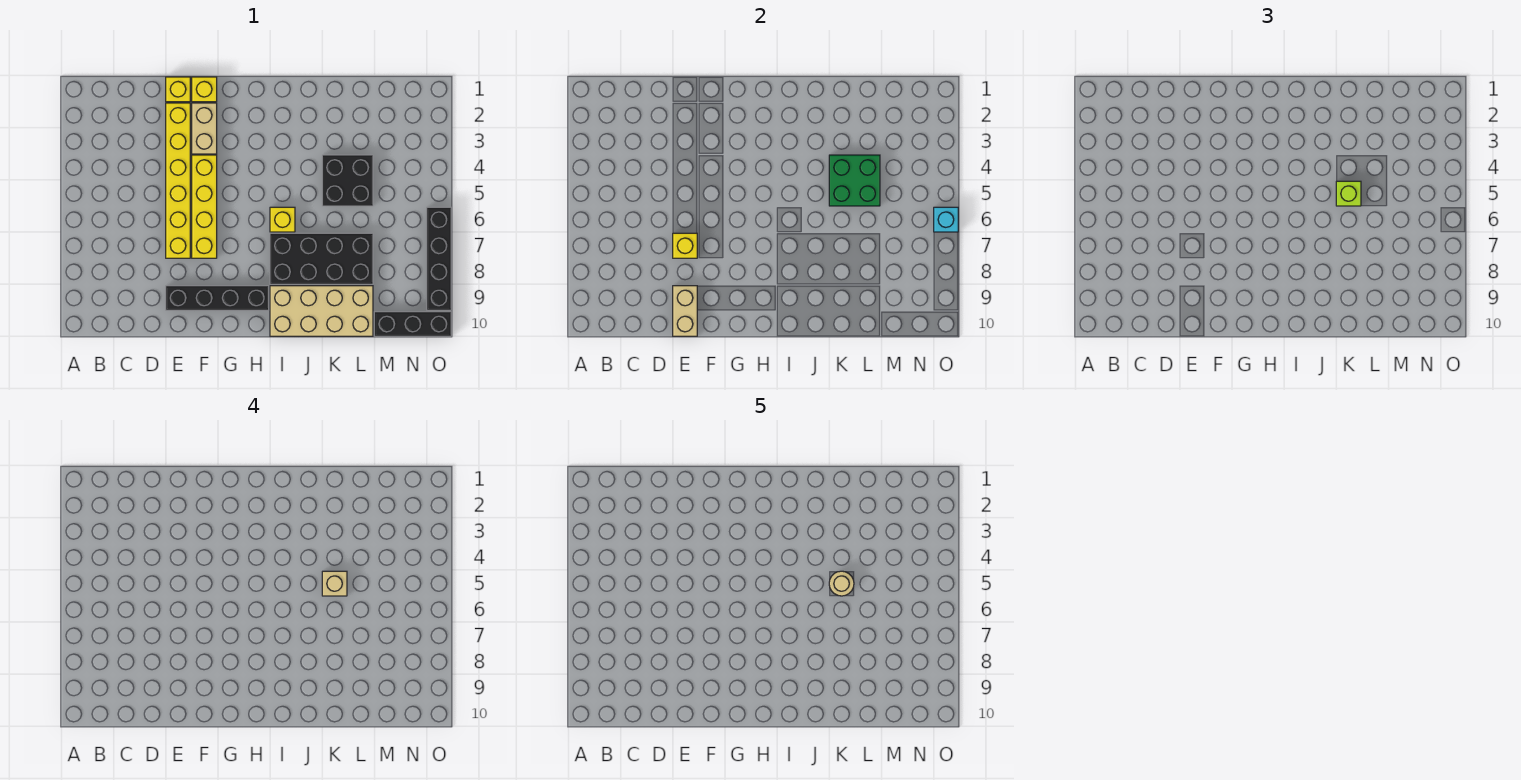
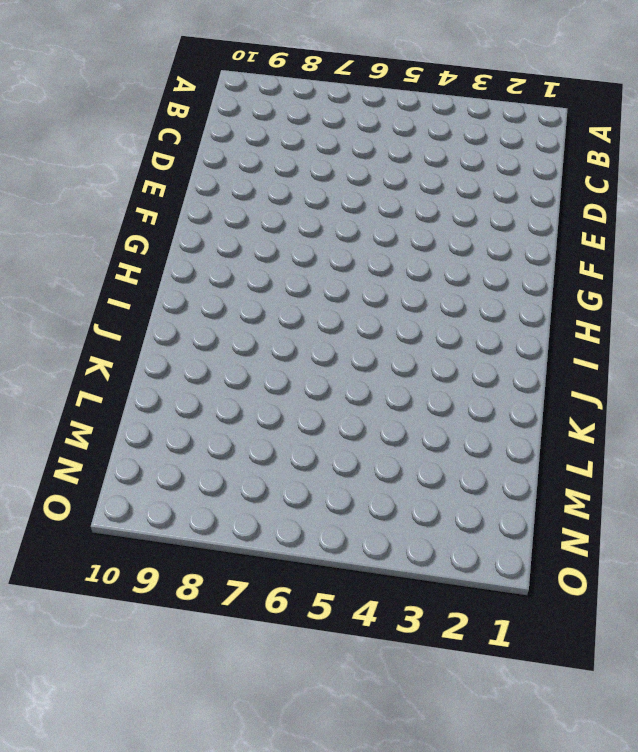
none -> yellow 1x1 brick [166,77,190,102]
none -> yellow 1x6 brick [166,103,190,258]
none -> black 1x4 brick [166,286,269,310]

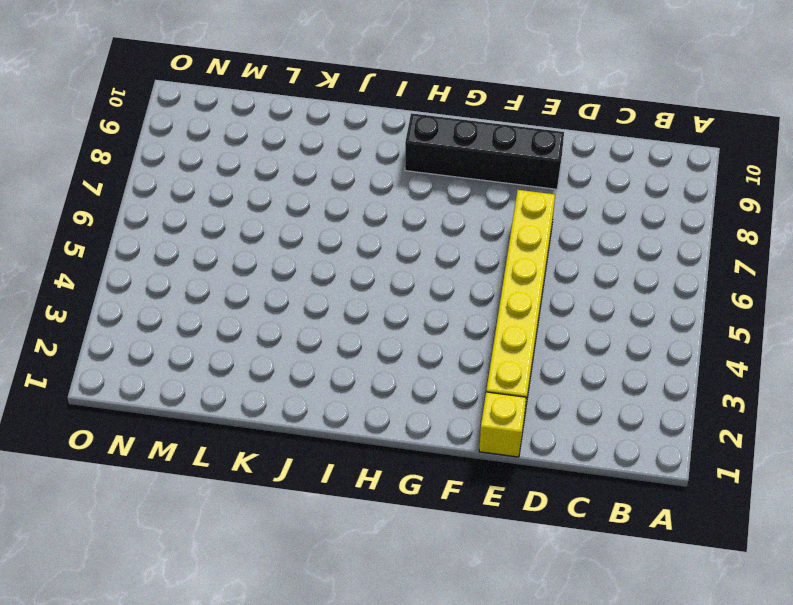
none -> yellow 1x1 brick [192,77,217,102]
none -> tan 1x2 brick [192,103,217,154]
none -> yellow 1x4 brick [192,155,217,258]

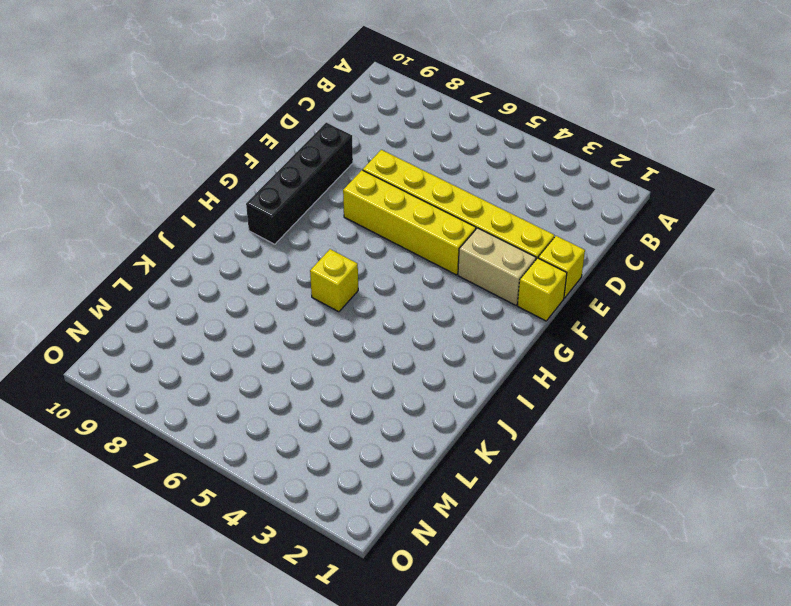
none -> black 2x4 brick [270,233,373,284]
none -> tan 2x4 brick [270,286,373,336]
none -> black 2x2 brick [322,155,373,206]

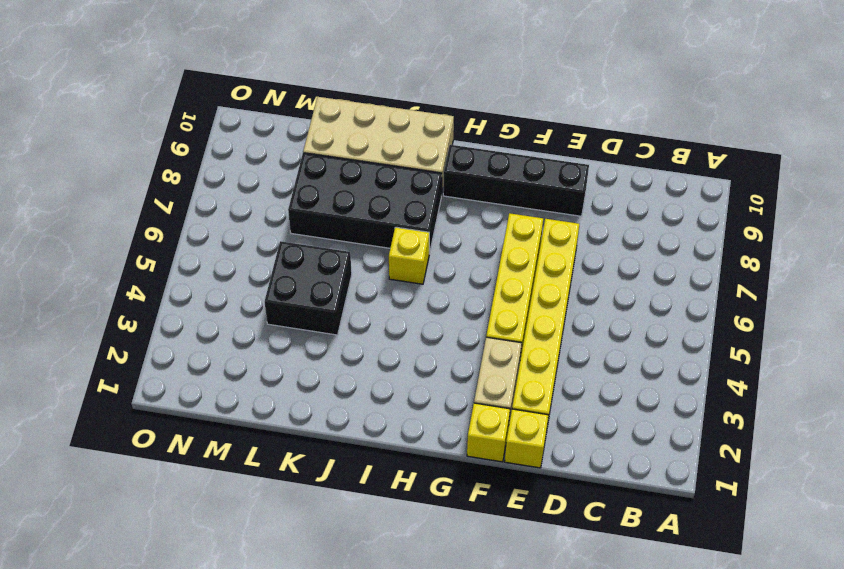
none -> black 1x3 brick [374,312,451,336]
none -> black 1x4 brick [427,207,451,310]
none -> yellow 1x1 brick [673,233,697,258]

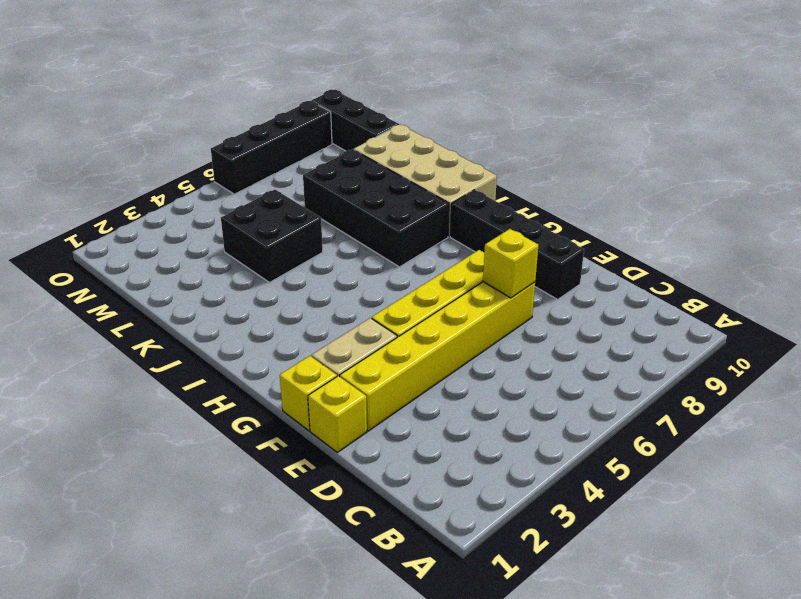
none -> yellow 1x1 brick [270,207,295,232]
none -> tan 1x2 brick [673,286,697,336]
none -> green 2x2 brick [829,155,880,206]

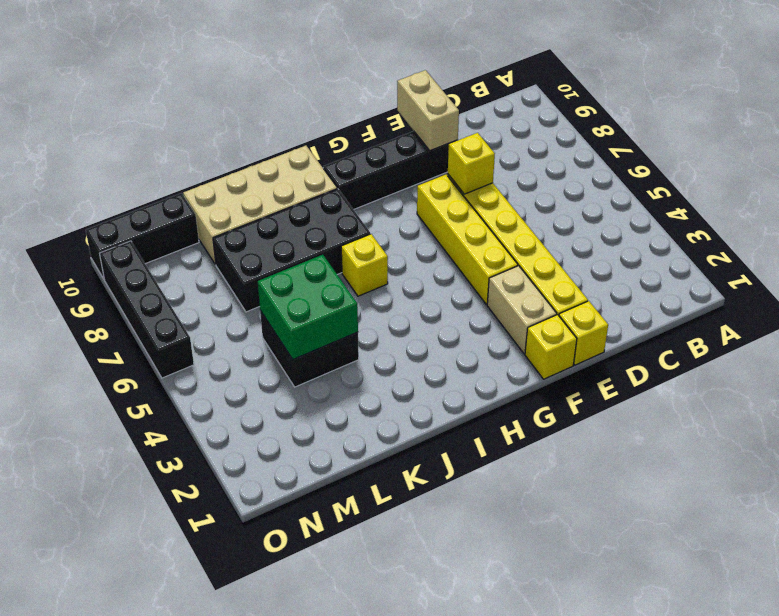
none -> cyan 1x1 brick [934,207,958,232]
none -> lime 1x1 brick [1336,181,1361,206]
none -> tan 1x1 brick [322,571,347,596]

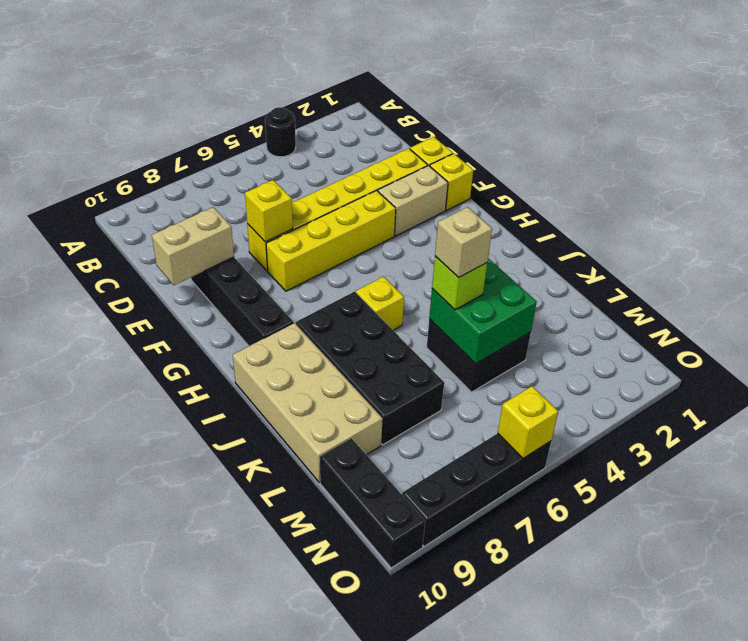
black 1x1 round brick [265,107,296,157] -> none
yellow 1x1 brick [498,386,558,458] -> cyan 1x1 brick [934,207,958,232]
none -> tan 1x1 round brick [829,571,854,596]

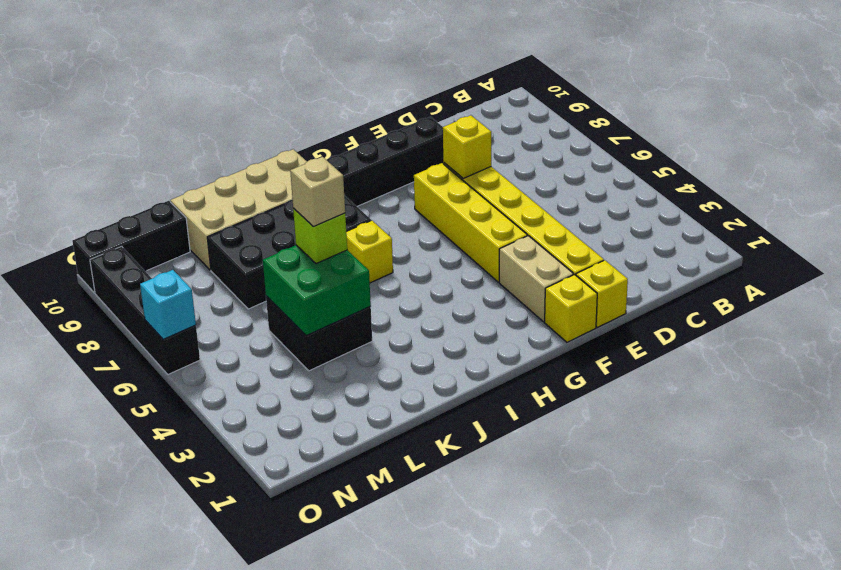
none -> tan 1x2 brick [673,286,697,336]
none -> tan 1x1 round brick [829,571,854,596]

